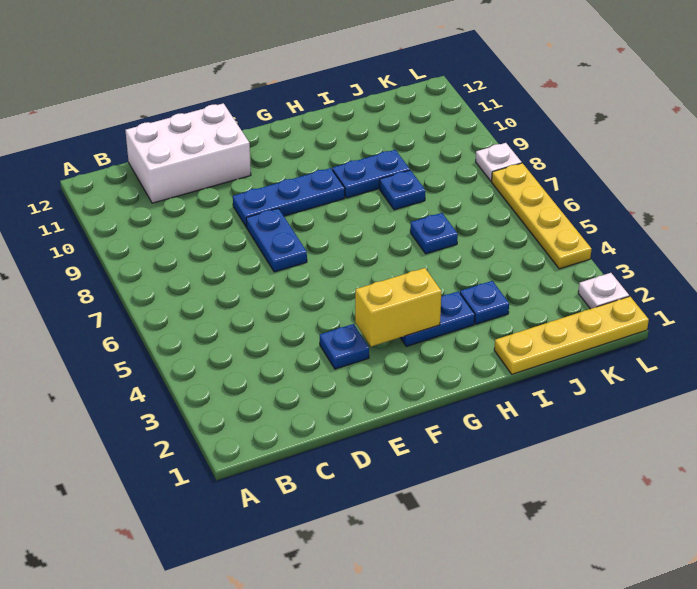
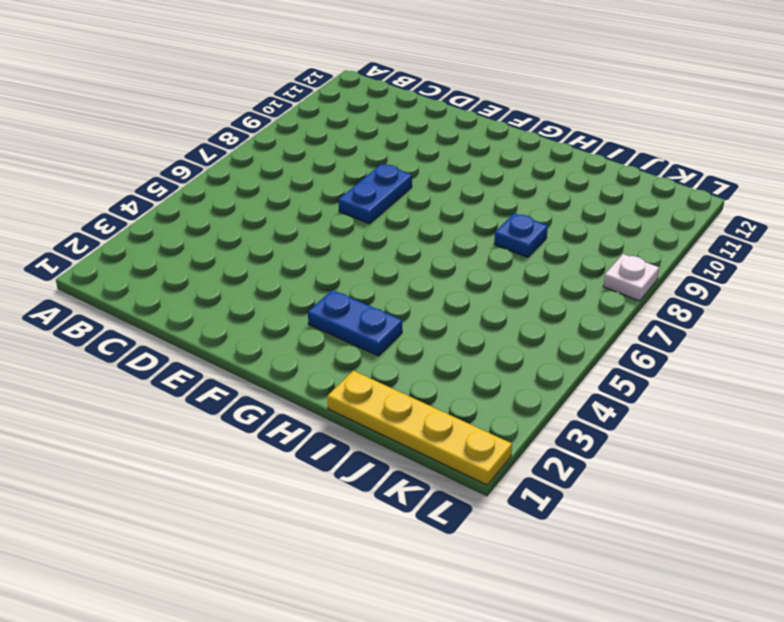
none -> white 2x3 brick [125,103,251,203]
none -> blue 1x1 plate [320,324,369,369]
none -> blue 1x3 plate [233,168,345,227]

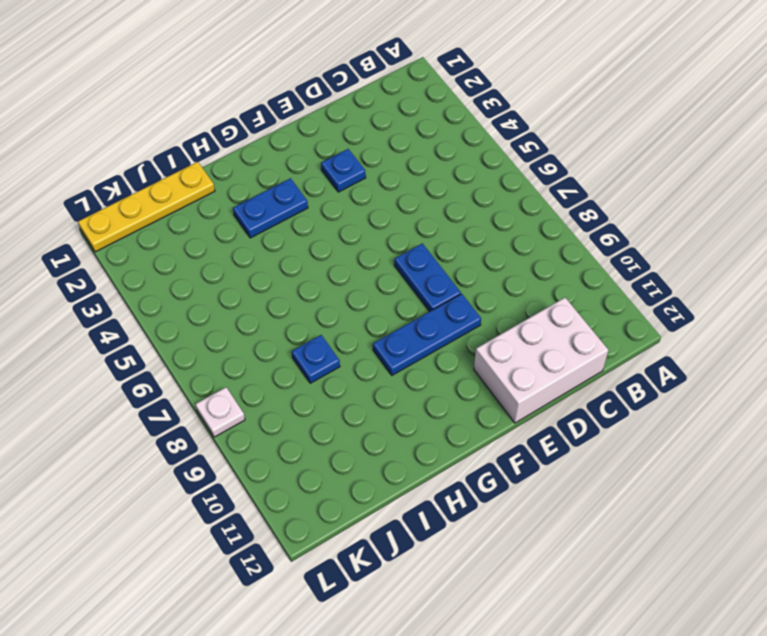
none -> blue 1x2 plate [332,150,410,198]
none -> blue 1x1 plate [460,281,509,324]
none -> blue 1x1 plate [410,213,458,254]

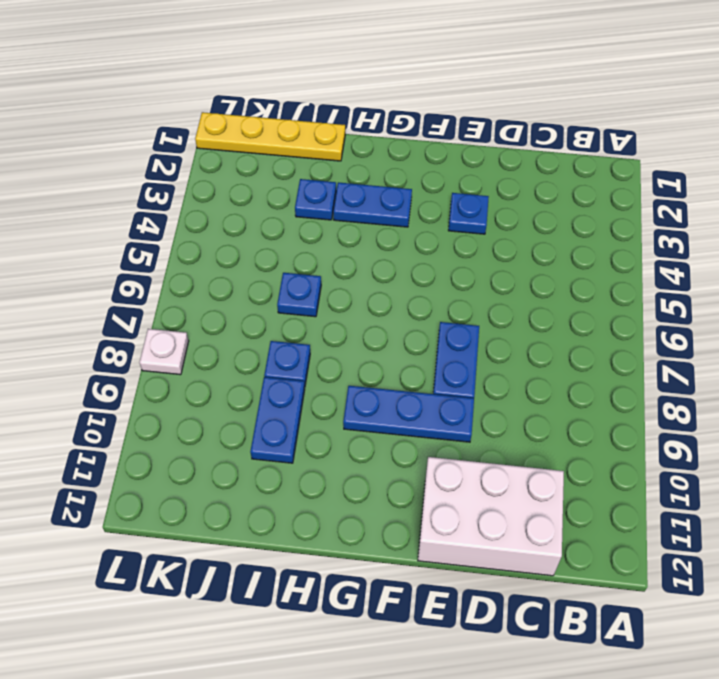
blue 1x2 plate [250,377,305,463] -> blue 1x2 plate turned to [332,150,410,198]
none -> white 1x1 plate [578,273,629,309]
none -> yellow 1x4 plate [492,163,591,269]
none -> yellow 1x2 brick [355,268,441,346]

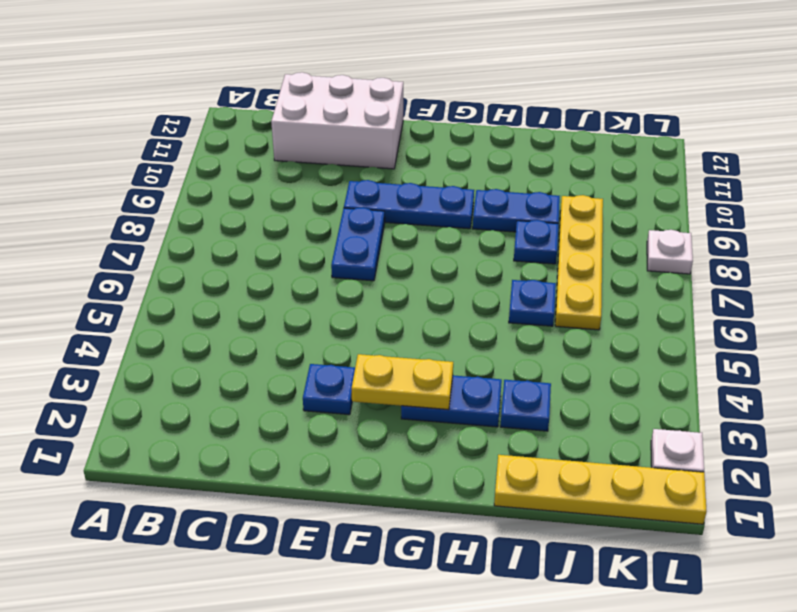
yellow 1x2 plate [351,354,453,410] -> yellow 1x2 brick [355,268,441,346]
yellow 1x4 plate [555,195,603,330] -> yellow 1x4 plate moved to [492,163,591,269]

